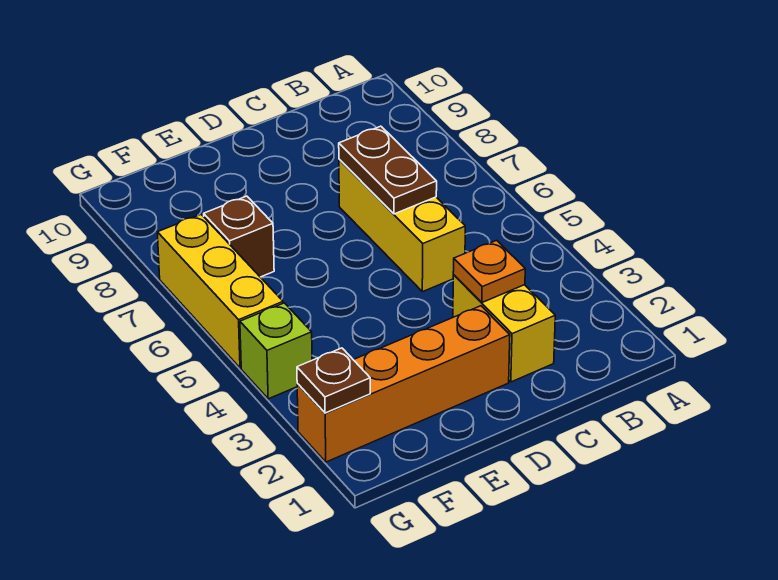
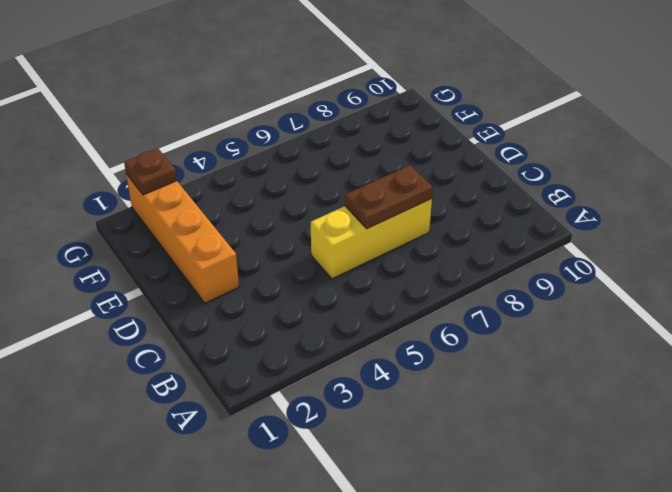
none -> yellow 1x2 brick [453,275,555,382]
none -> brown 1x1 brick [204,196,274,277]

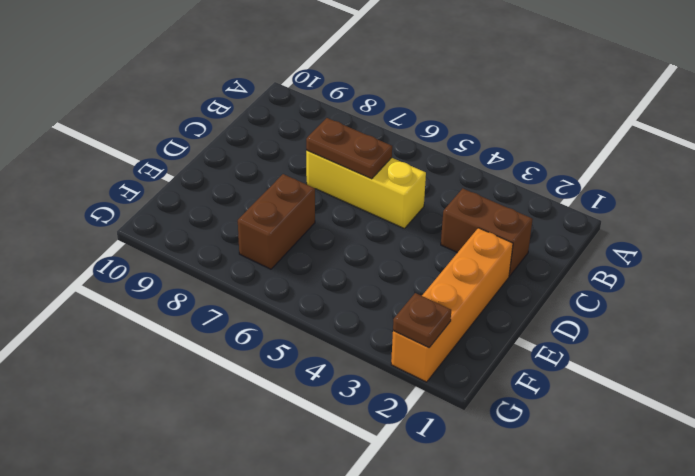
brown 1x2 brick [441,188,533,276] -> yellow 1x2 brick [453,275,555,382]
brown 1x2 brick [238,174,315,269] -> brown 1x1 brick [204,196,274,277]
none -> lime 1x1 brick [240,303,312,399]
none -> yellow 1x3 brick [157,215,283,368]

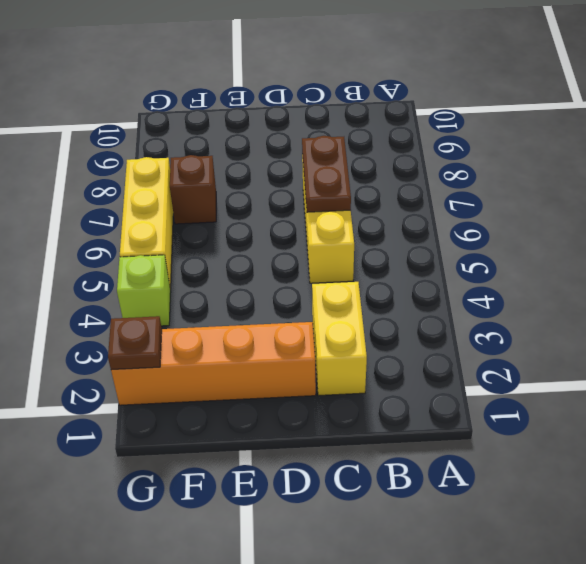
none -> orange 1x1 plate [453,240,525,302]

